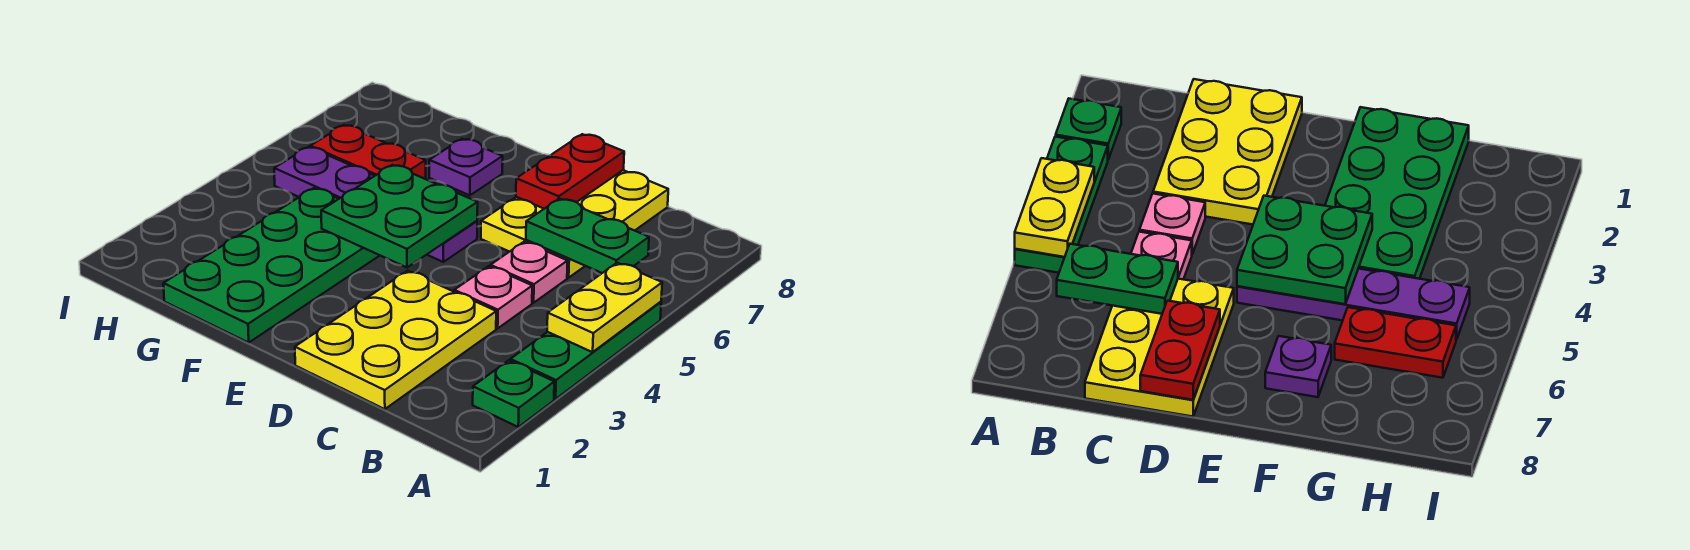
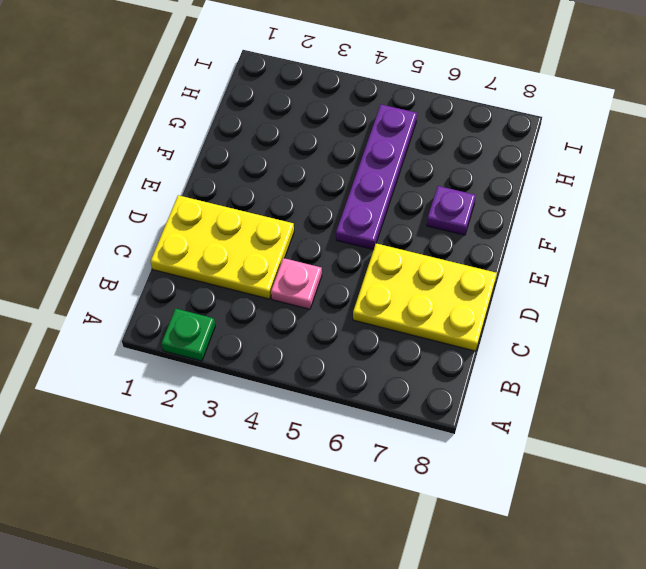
none -> green 1x3 plate [510,302,661,399]
none -> pink 1x1 plate [491,242,568,303]
none -> green 2x4 plate [163,188,380,343]

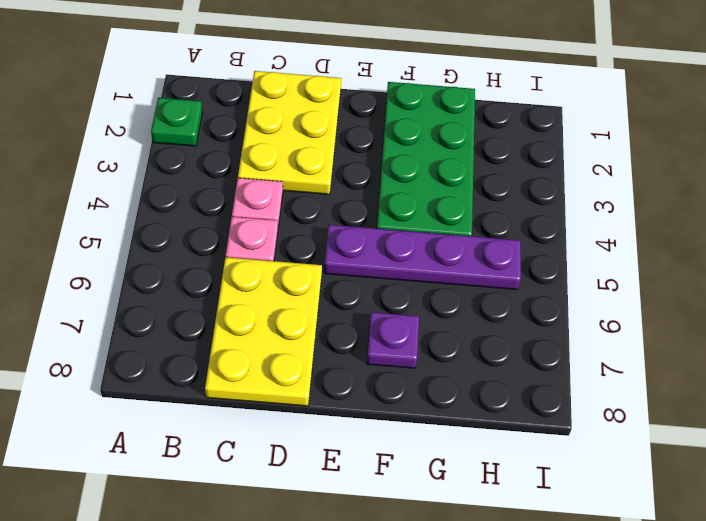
none -> green 1x3 plate [510,302,661,399]
none -> red 1x2 plate [310,125,426,179]
none -> yellow 1x2 plate [547,263,662,352]

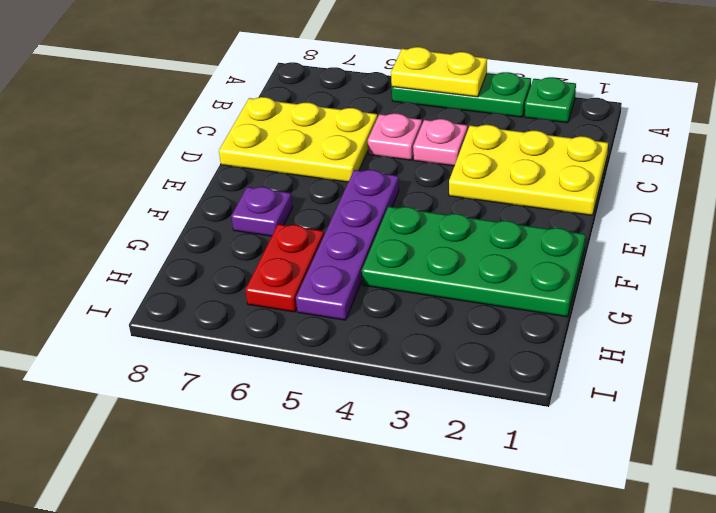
none -> green 1x2 plate [526,199,649,273]
none -> red 1x2 plate [516,134,624,209]
none -> green 2x2 plate [321,165,478,268]

